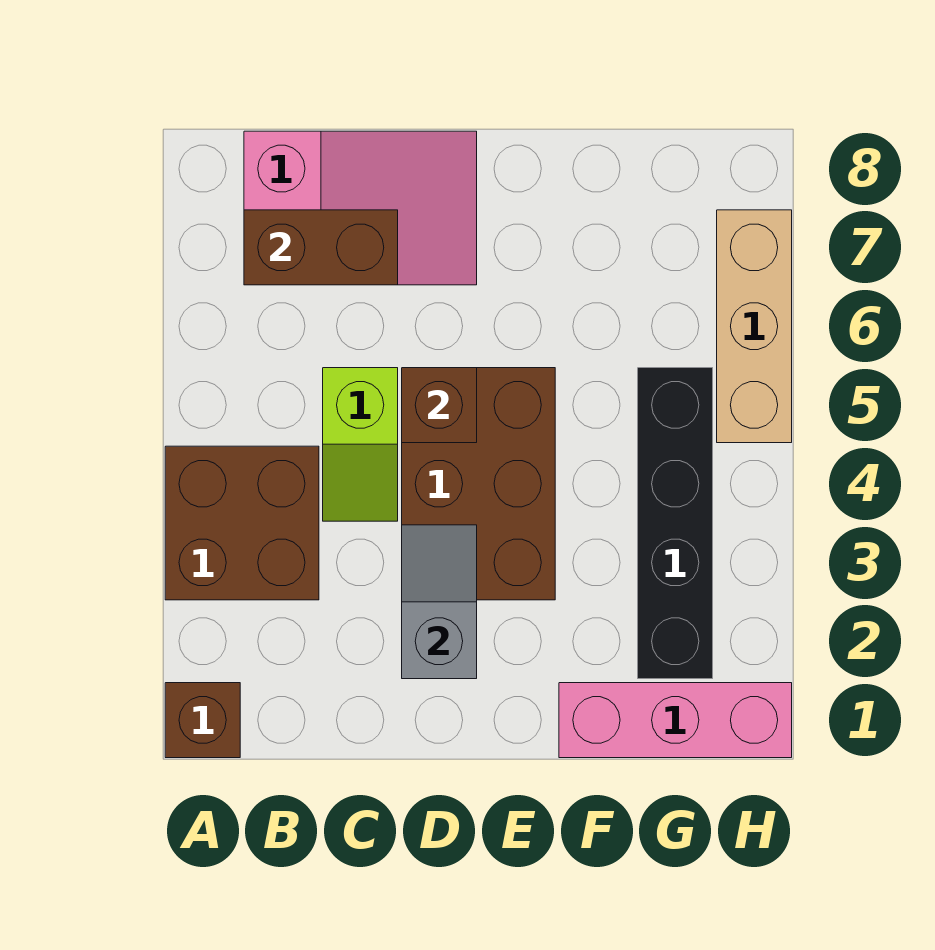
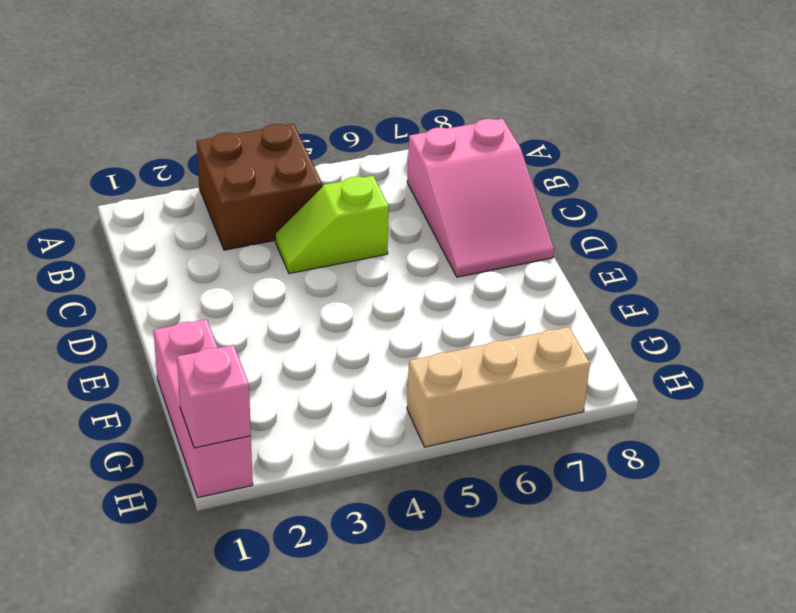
pink 1x1 brick [177,345,251,448] -> none
none -> brown 1x1 brick [165,683,240,758]
none -> brown 2x3 brick [402,368,555,600]

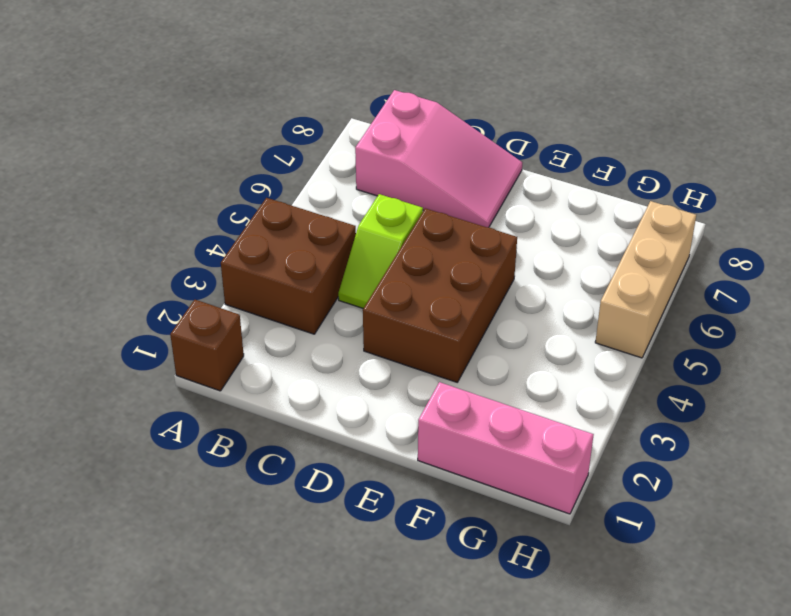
none -> black 1x4 brick [638,368,713,679]
none -> brown 1x2 brick [244,210,398,285]

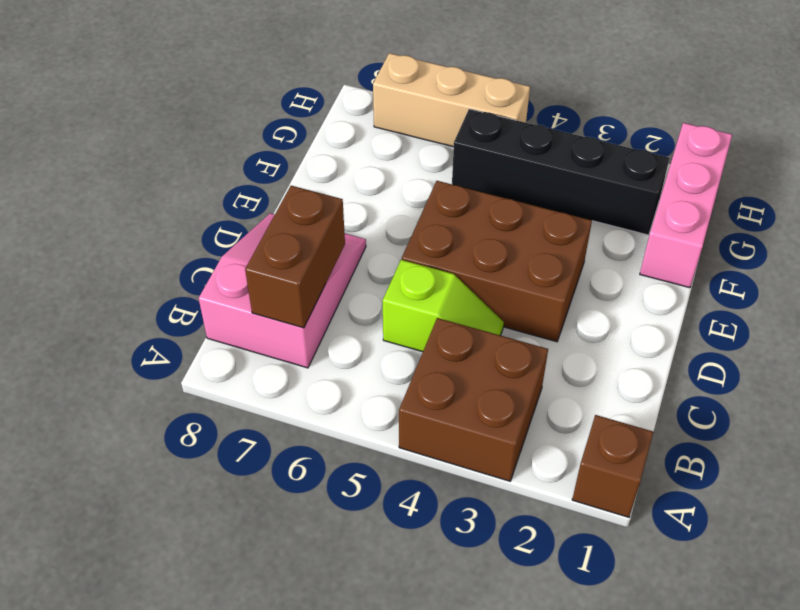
none -> grey 1x2 slope [402,525,477,679]
none -> brown 1x1 brick [402,368,477,443]

